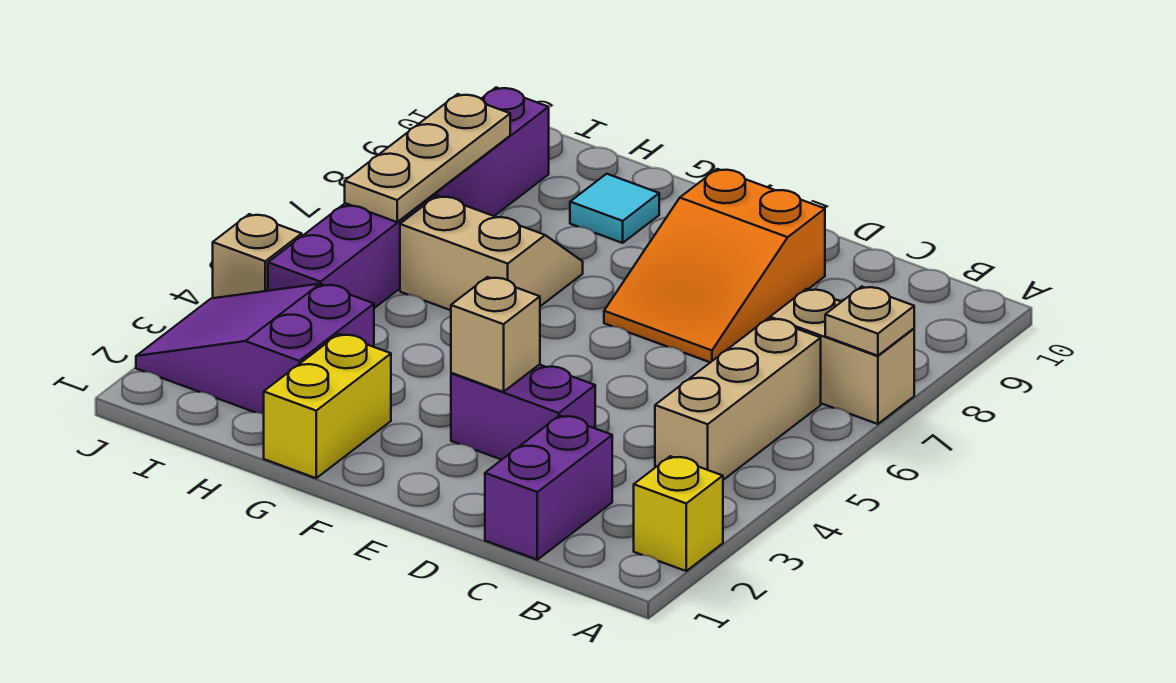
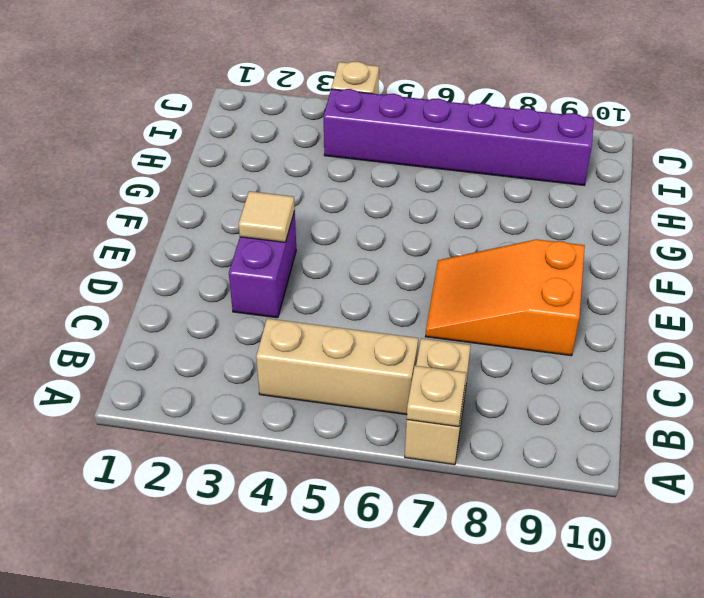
tan 1x1 tile [239,191,295,242] -> tan 1x1 brick [451,277,540,392]
none -> yellow 1x1 brick [634,456,723,571]
none -> purple 1x2 brick [485,416,612,560]
none -> yellow 1x2 brick [264,334,391,478]

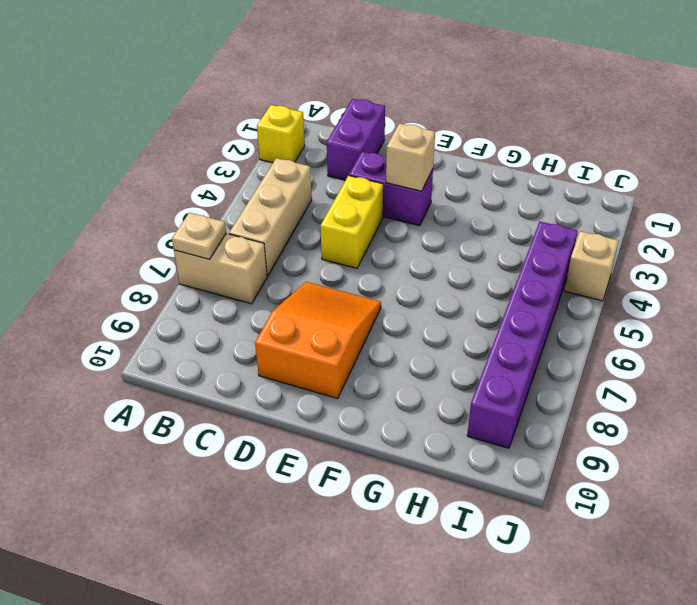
yellow 1x2 brick [320,176,383,268] -> yellow 1x2 brick moved to [264,334,391,478]
none -> tan 2x2 slope [400,195,583,310]
none -> cyan 1x1 tile [570,174,659,243]
none -> purple 2x3 slope [136,284,374,414]

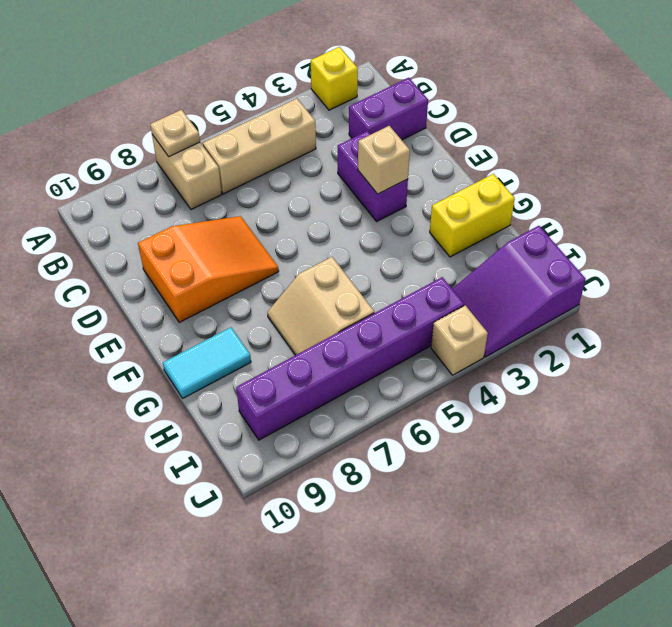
cyan 1x2 tile [163,327,251,398] -> cyan 1x1 tile [570,174,659,243]
purple 2x3 slope [452,226,586,357] -> purple 2x3 slope turned to [136,284,374,414]
none -> tan 1x3 plate [345,94,510,222]

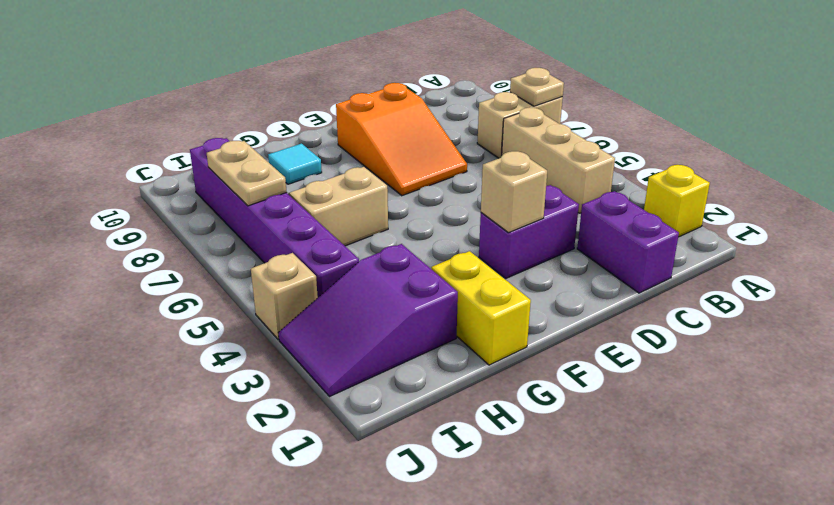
tan 1x2 plate [207,141,287,206] -> tan 1x3 plate [345,94,510,222]

